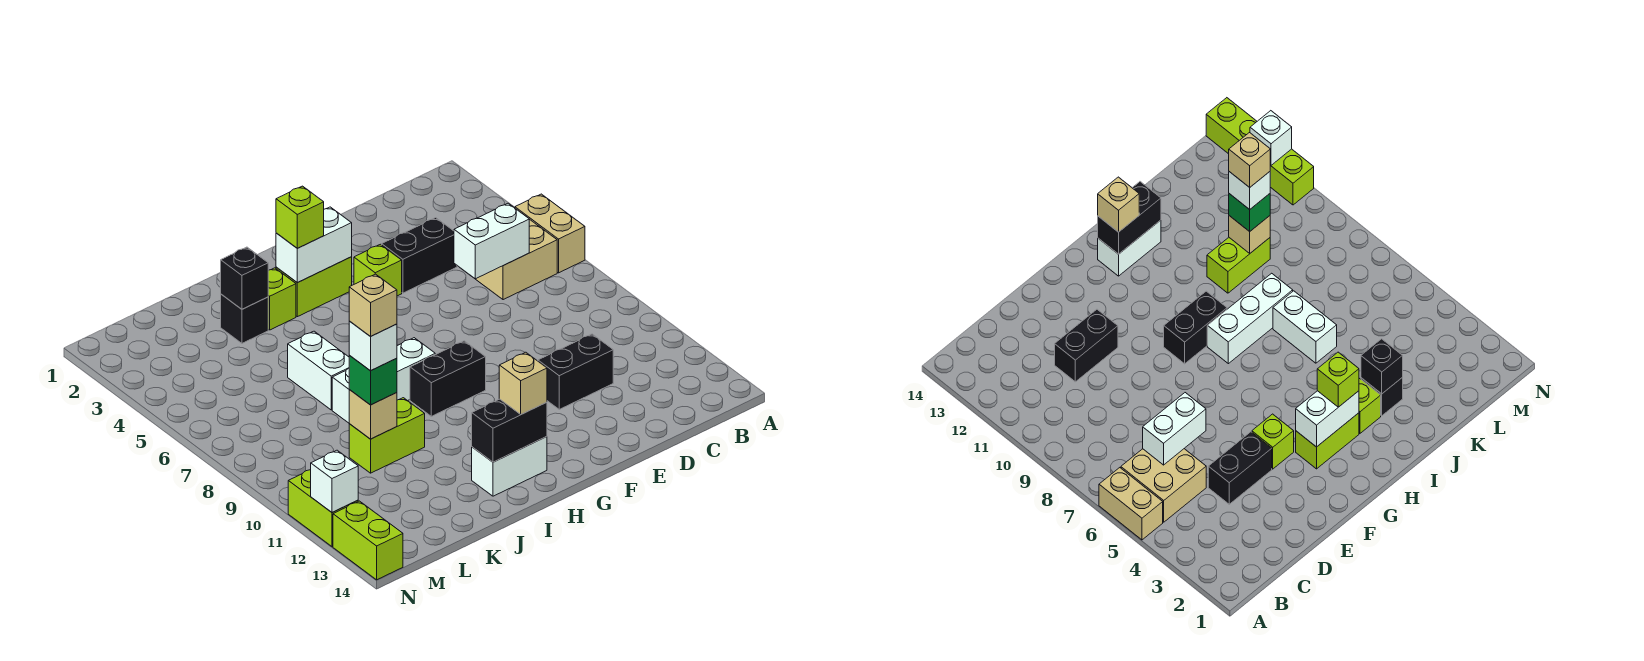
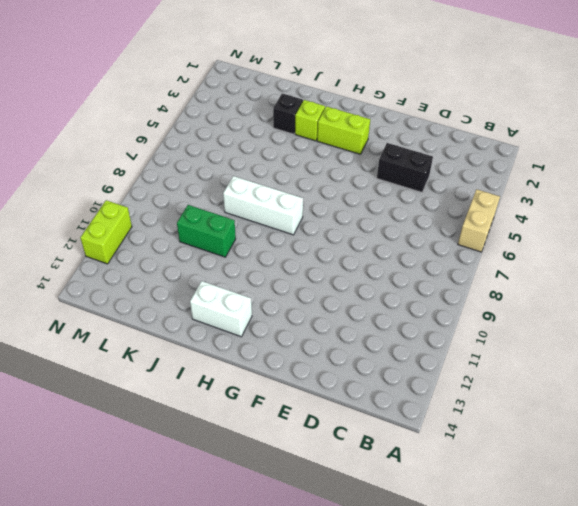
green 1x2 brick [177,205,236,257] -> lime 1x2 brick [349,398,425,473]
none -> tan 2x2 brick [470,219,557,300]
none -> black 1x2 brick [538,334,613,409]
none -> lime 1x1 brick [354,244,402,296]

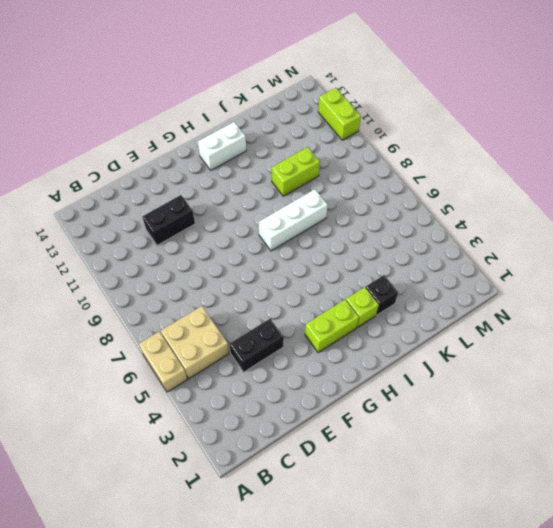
none -> lime 1x1 brick [354,244,402,296]
none -> black 1x2 brick [410,341,486,416]
none -> white 1x2 brick [288,331,349,410]

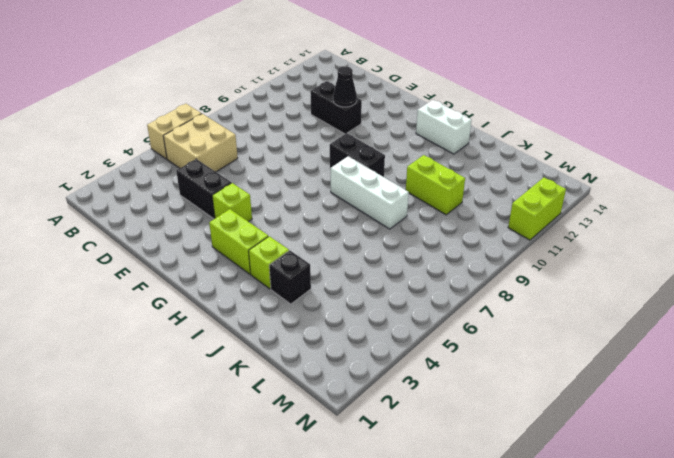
black 1x1 cone [333,67,357,107] -> none
none -> white 1x2 brick [288,331,349,410]
none -> lime 1x2 brick [333,501,403,580]
none -> white 1x2 brick [454,203,529,279]

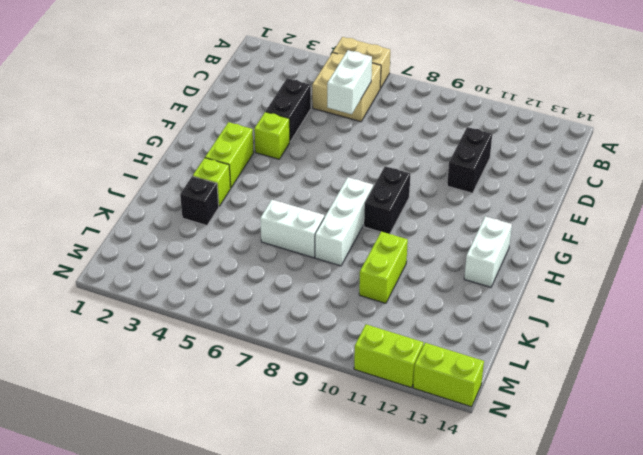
none -> white 1x2 brick [276,207,352,283]
none -> black 1x2 brick [472,399,547,462]
none -> black 1x1 brick [221,247,268,309]

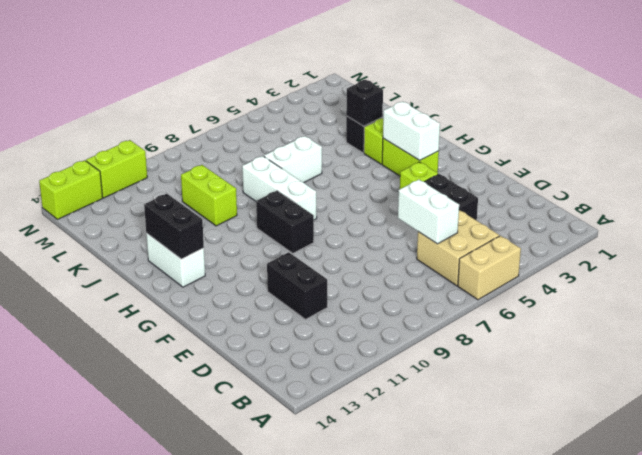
none -> tan 1x1 brick [349,390,397,439]
none -> white 1x1 brick [311,450,358,512]
none -> lime 1x1 brick [276,186,324,248]

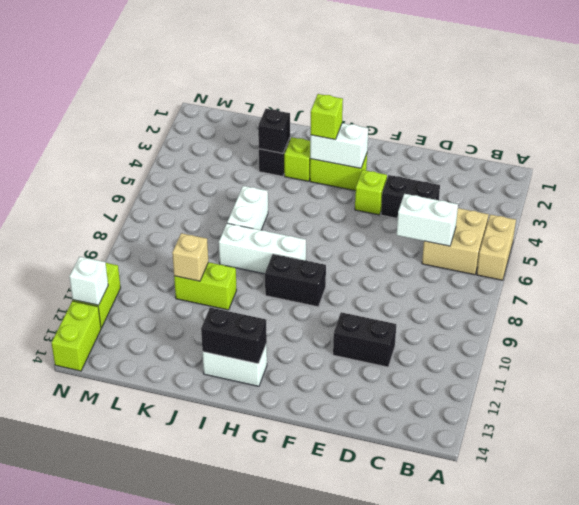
none -> tan 1x1 brick [499,352,547,414]
none -> green 1x1 brick [349,355,397,405]
none -> white 1x1 brick [349,321,397,371]

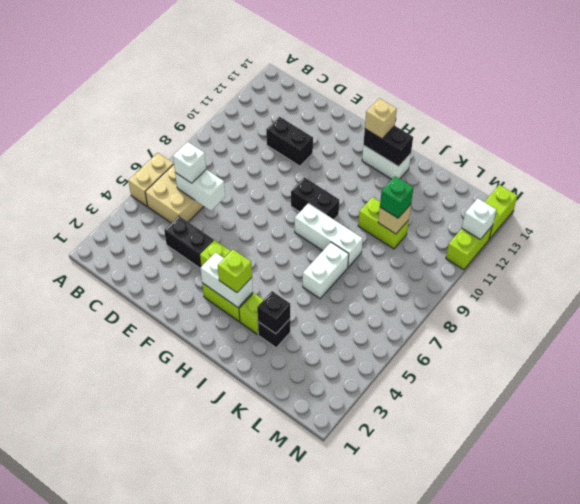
white 1x1 brick [173,142,206,183] -> white 1x1 brick moved to [349,321,397,371]
none -> tan 1x1 brick [349,274,397,337]

